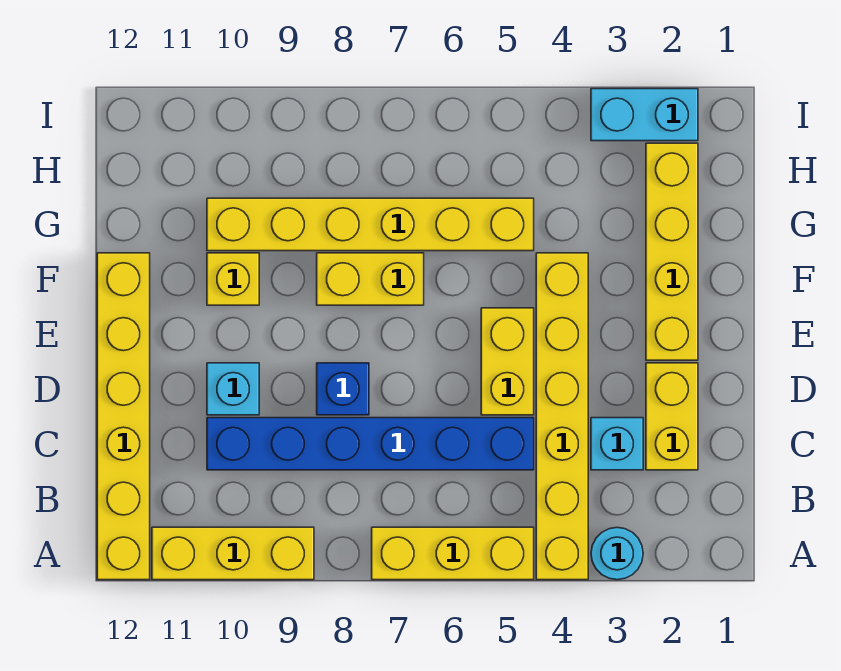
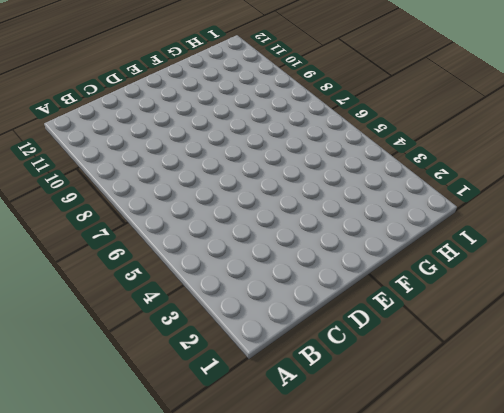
none -> cyan 1x1 round brick [591,528,643,580]
none -> yellow 1x6 brick [536,253,588,580]
none -> yellow 1x3 brick [372,527,534,580]

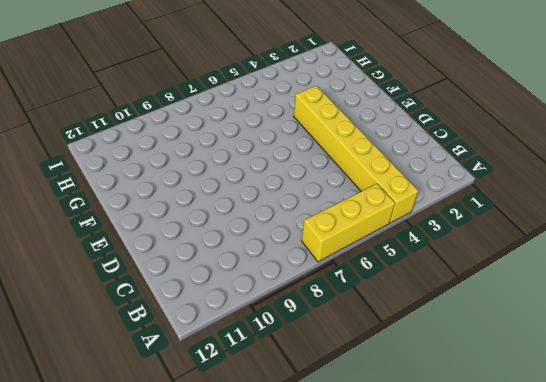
none -> cyan 1x1 round brick [591,528,643,580]
none -> yellow 1x3 brick [152,527,314,580]
none -> yellow 1x6 brick [97,253,150,580]

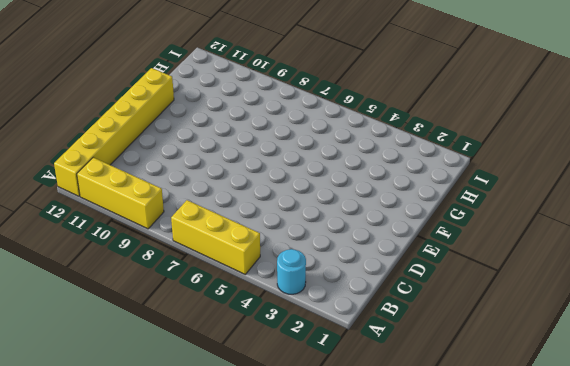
none -> yellow 1x6 brick [536,253,588,580]
none -> yellow 1x2 brick [646,363,698,470]
none -> cyan 1x1 brick [591,418,643,470]

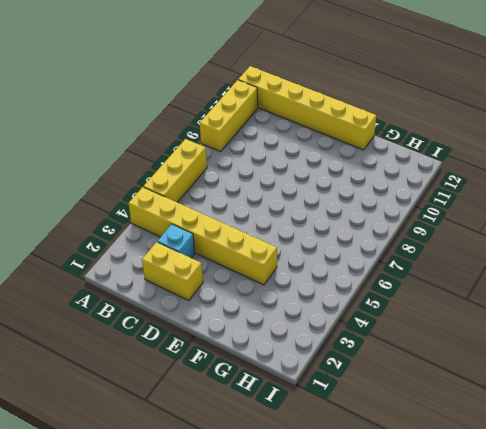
none -> cyan 1x1 round brick [591,528,643,580]
none -> blue 1x6 brick [207,418,534,470]
none -> yellow 1x2 brick [481,308,534,415]

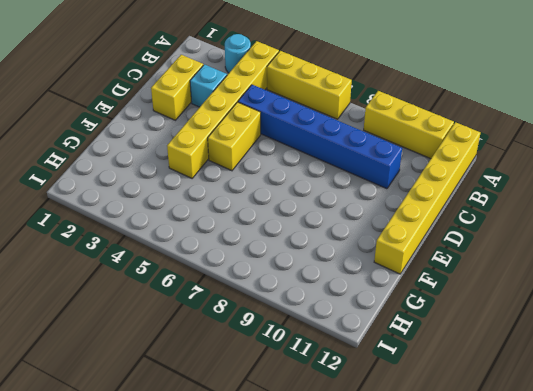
none -> blue 1x1 brick [317,363,369,415]
none -> cyan 1x1 brick [207,363,259,415]
none -> yellow 1x4 brick [646,143,698,360]

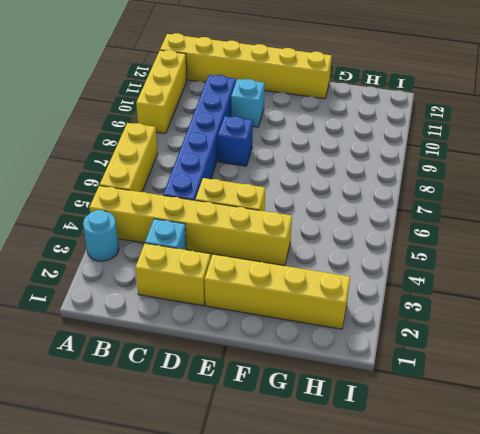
none -> yellow 1x2 brick [317,253,424,305]
none -> yellow 1x1 brick [207,253,259,305]
none -> yellow 1x6 brick [207,198,534,251]

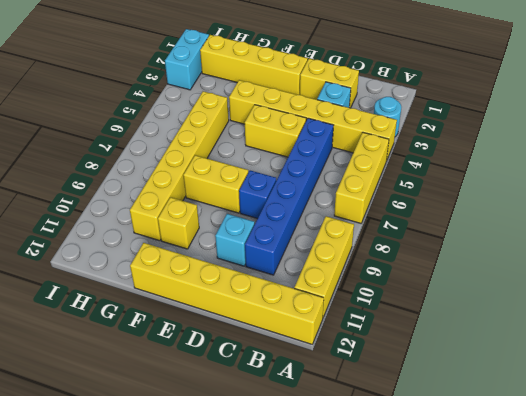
yellow 1x2 brick [183,155,249,213] -> yellow 1x2 brick turned to [317,253,424,305]

